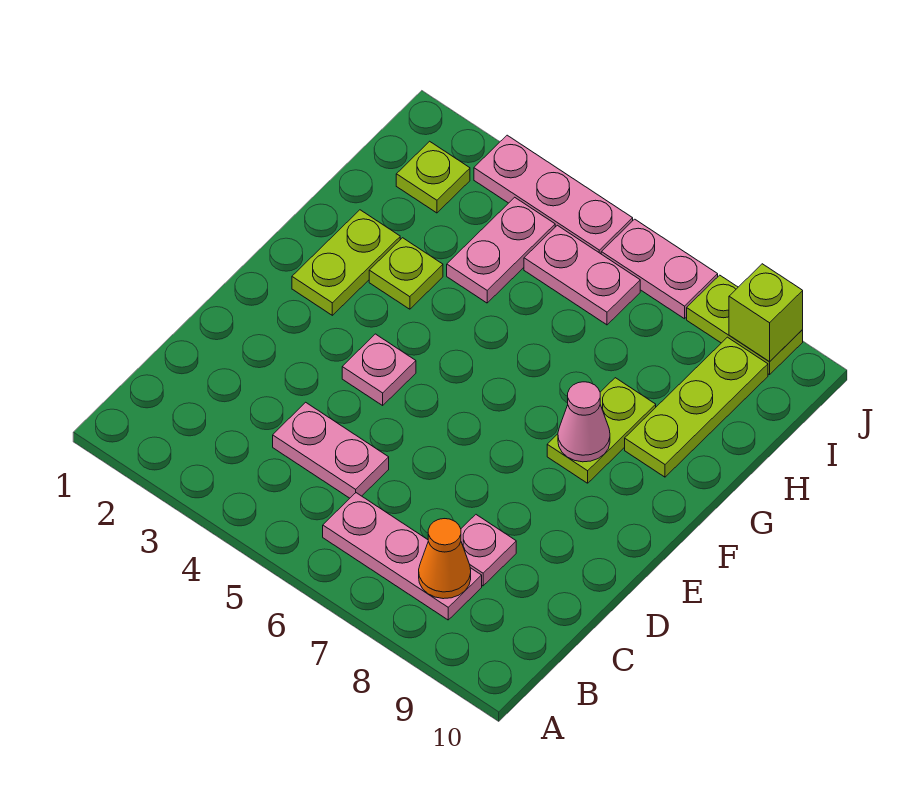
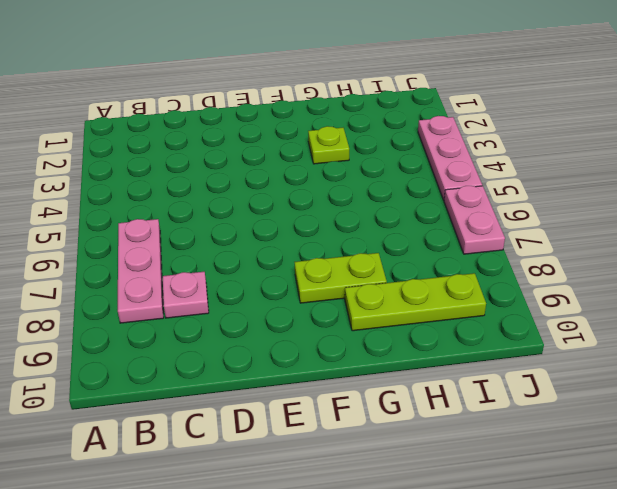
none -> pink 1x2 plate [273,402,389,498]
none -> pink 1x1 plate [342,334,416,405]
none -> lime 1x2 plate [292,210,400,315]

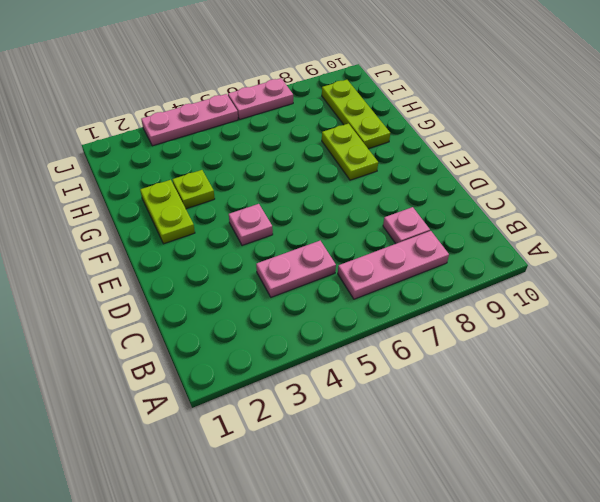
none -> pink 1x2 plate [447,197,555,303]
none -> lime 1x1 plate [396,141,470,213]
none -> pink 1x2 plate [524,225,640,325]

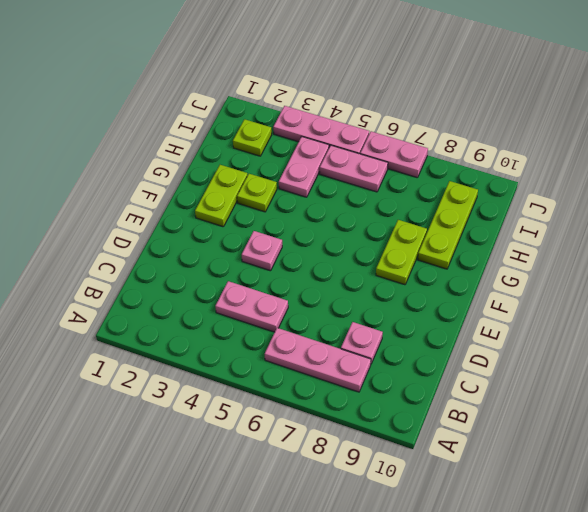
none -> lime 1x2 plate [687,275,803,375]
none -> orange 1x1 cone [419,519,471,599]
none -> pink 1x1 cone [558,382,610,462]

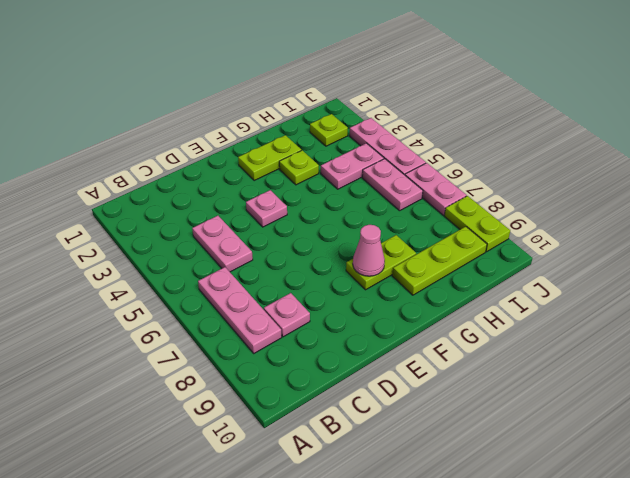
none -> orange 1x1 cone [419,519,471,599]
none -> lime 1x1 brick [729,264,803,362]

